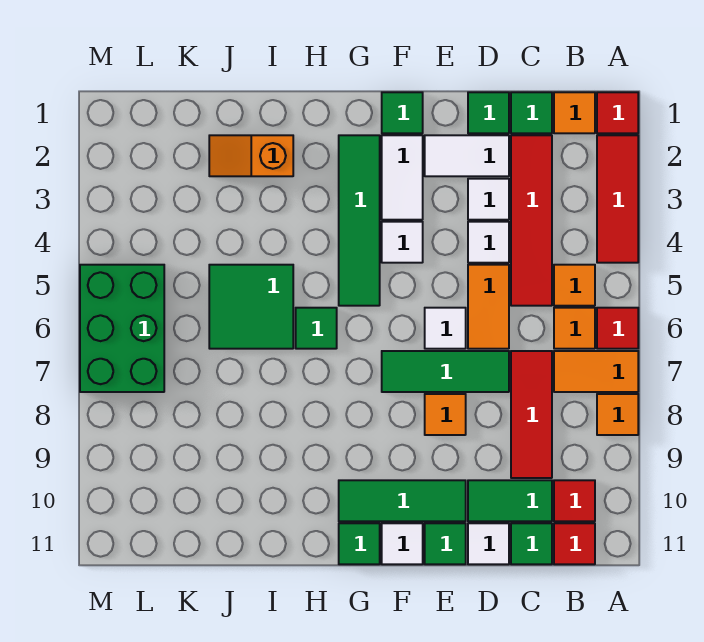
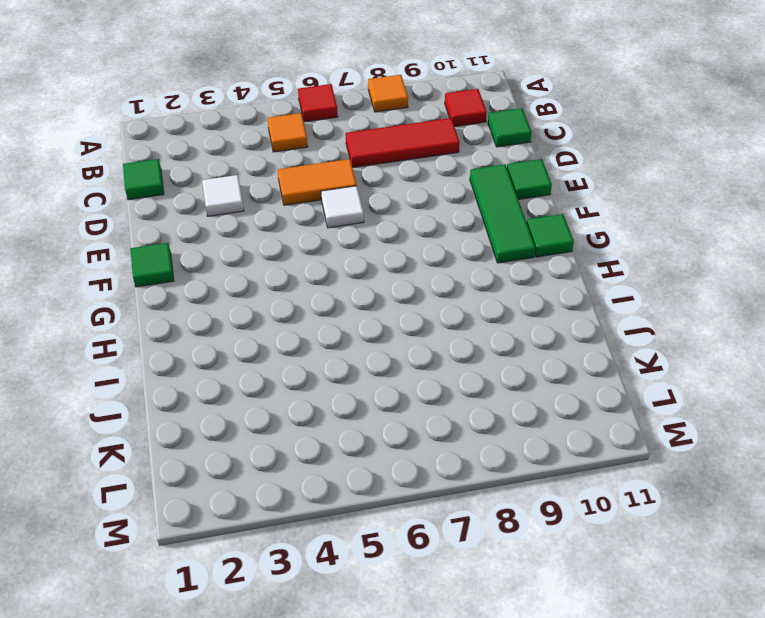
none -> red 1x1 tile [597,92,638,133]
none -> red 1x3 tile [597,135,638,263]
none -> orange 1x2 tile [554,351,638,392]
none -> orange 1x1 tile [554,92,595,133]

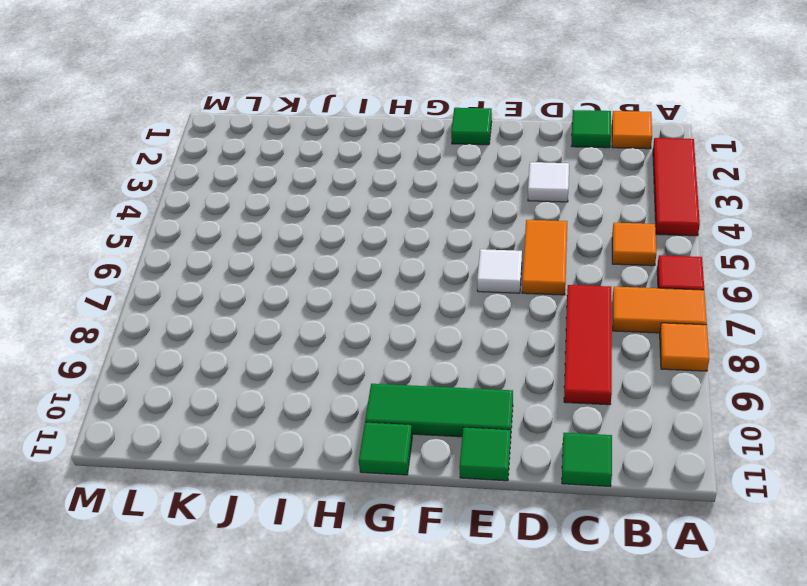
none -> red 1x1 tile [597,92,638,133]
none -> orange 1x1 tile [554,308,595,349]
none -> red 1x1 tile [554,480,595,521]
none -> red 1x1 tile [554,523,595,564]

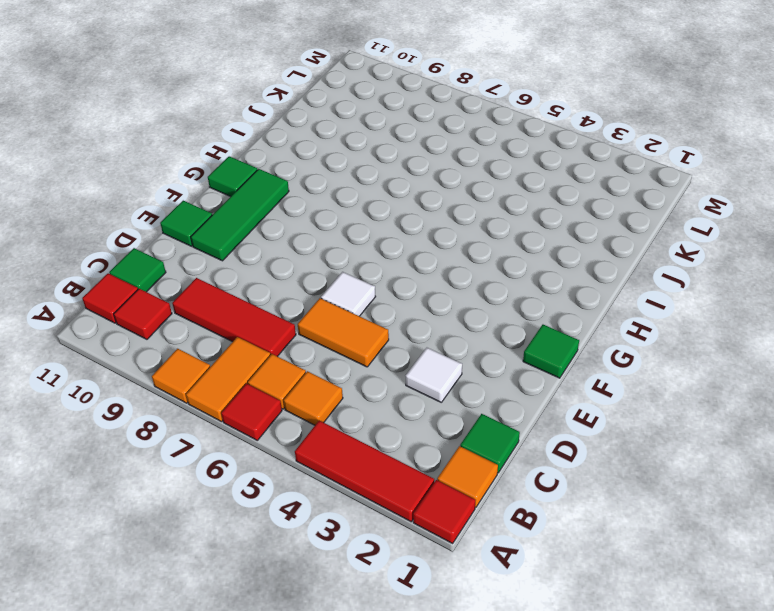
none -> red 1x4 tile [511,135,552,306]
none -> green 1x2 tile [468,480,552,521]
none -> green 1x1 tile [468,92,509,133]
none -> white 1x2 tile [425,135,509,176]

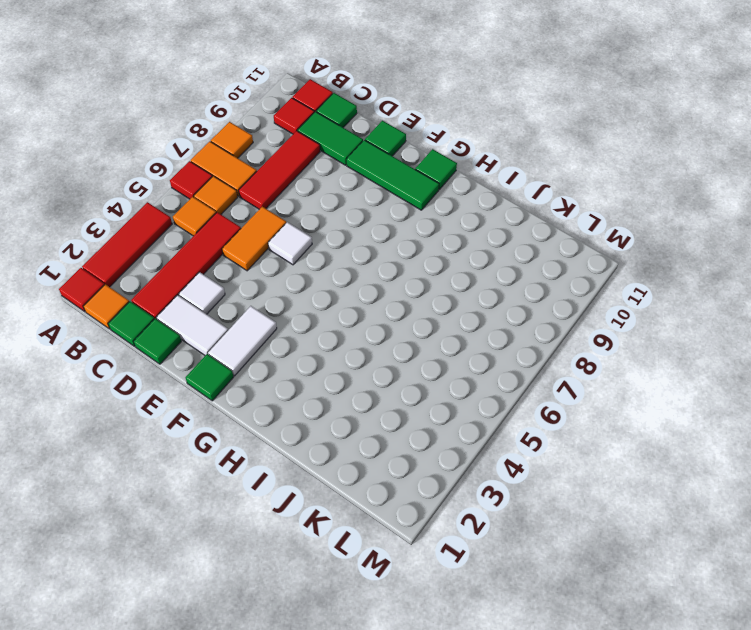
none -> white 1x1 tile [468,222,509,263]
none -> green 1x3 tile [382,351,509,392]
none -> white 1x1 tile [468,523,509,564]
none -> orange 1x1 tile [425,394,466,435]

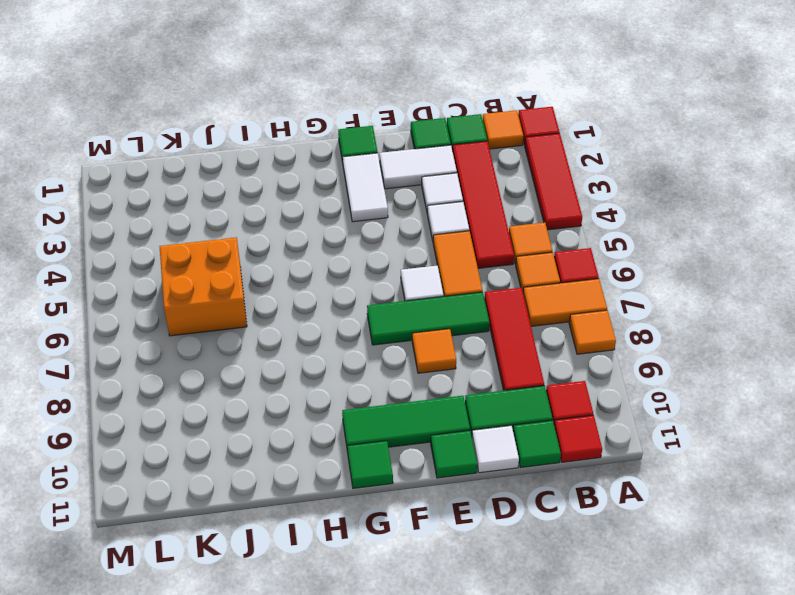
orange 2x2 brick [159,237,247,336] -> green 2x2 tile [209,265,293,349]
none -> white 1x1 tile [382,222,423,263]
none -> white 1x1 tile [382,523,423,564]
none -> green 1x4 tile [339,135,380,306]
none -> green 1x1 tile [296,308,337,349]

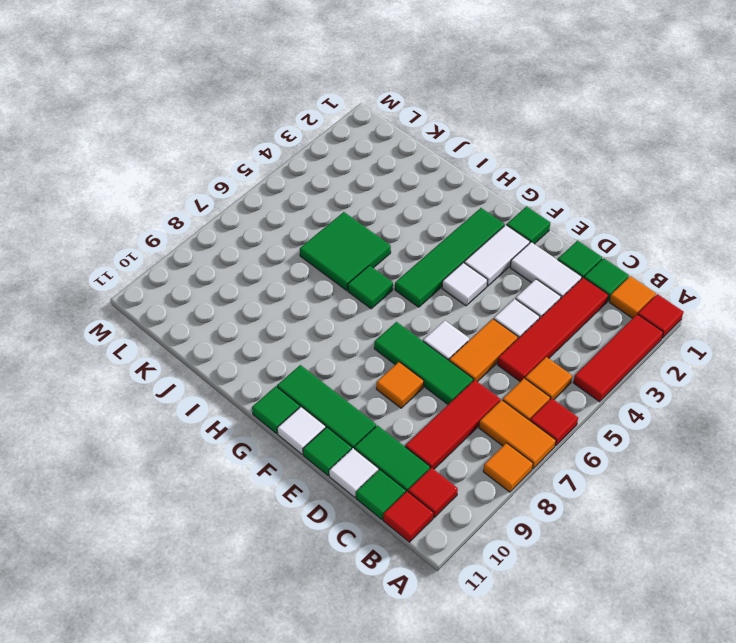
none -> orange 1x2 slope [209,135,293,176]
none -> green 2x3 brick [80,265,164,392]

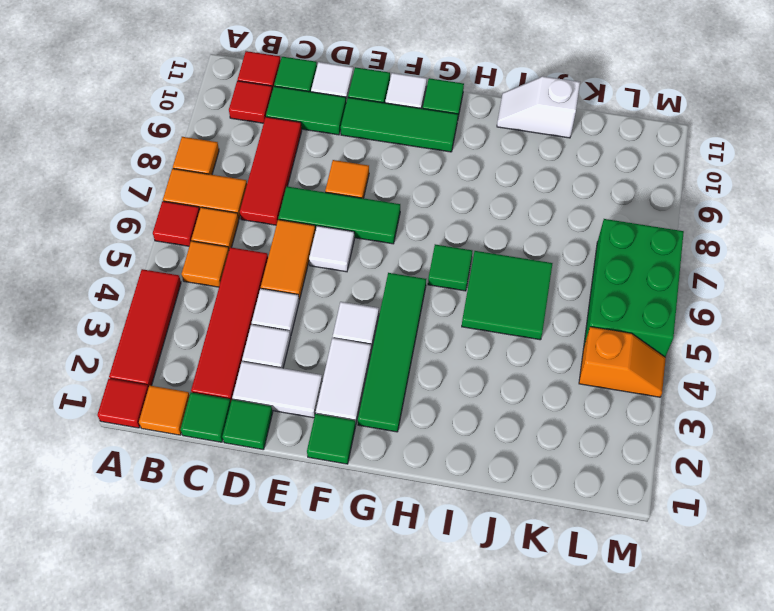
white 1x2 slope [497,76,580,138] -> none
orange 1x2 slope [579,327,666,397] -> orange 1x2 slope moved to [209,135,293,176]

